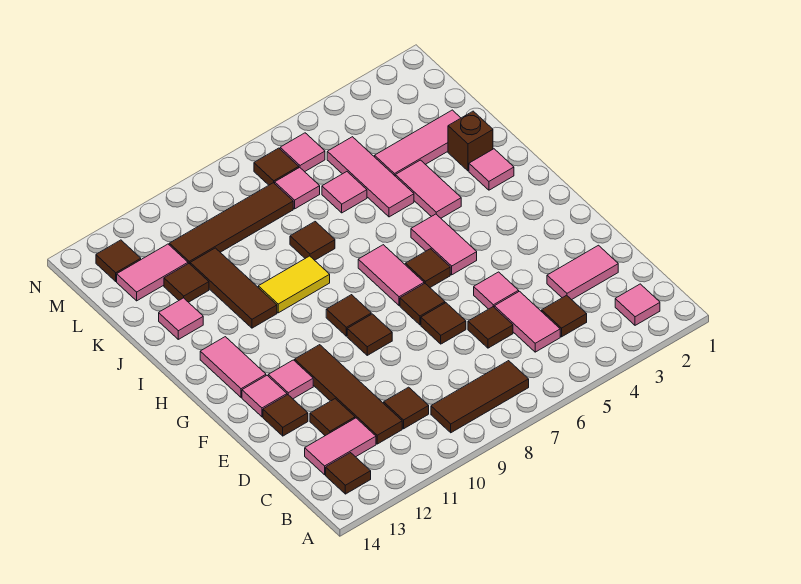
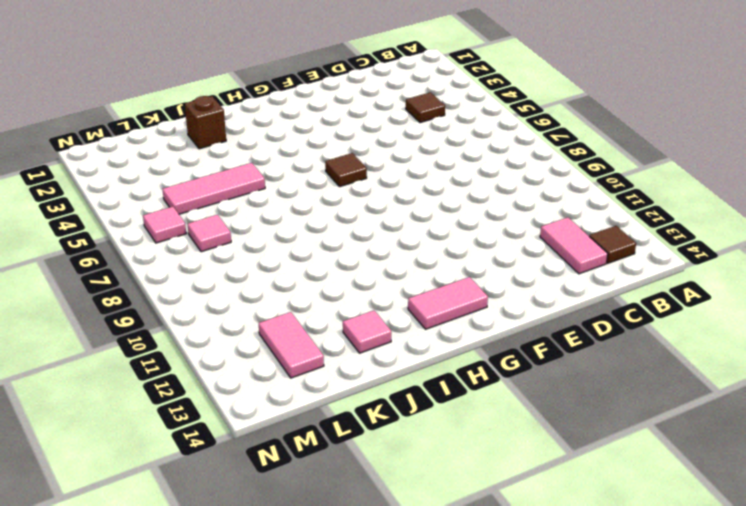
none -> pink 1x1 tile [615,284,660,325]
none -> brown 1x3 tile [431,361,529,433]
none -> pink 1x2 tile [494,291,560,352]
none -> brown 1x1 tile [384,387,429,429]

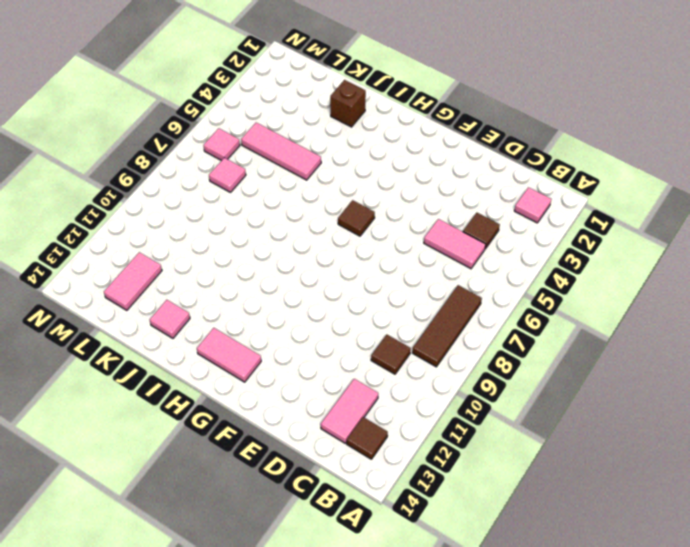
none -> brown 1x4 tile [295,345,402,444]
none -> pink 1x2 tile [547,245,618,300]
none -> brown 1x1 tile [468,307,513,348]
none -> brown 1x1 tile [310,399,355,436]

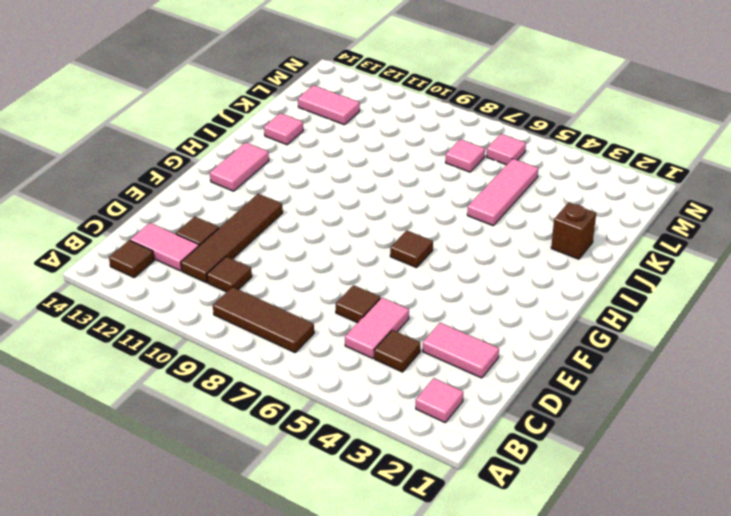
none -> pink 1x1 tile [474,272,519,309]
none -> brown 1x1 tile [421,303,466,344]
none -> brown 1x1 tile [263,395,308,436]
none -> brown 1x1 tile [400,284,445,325]

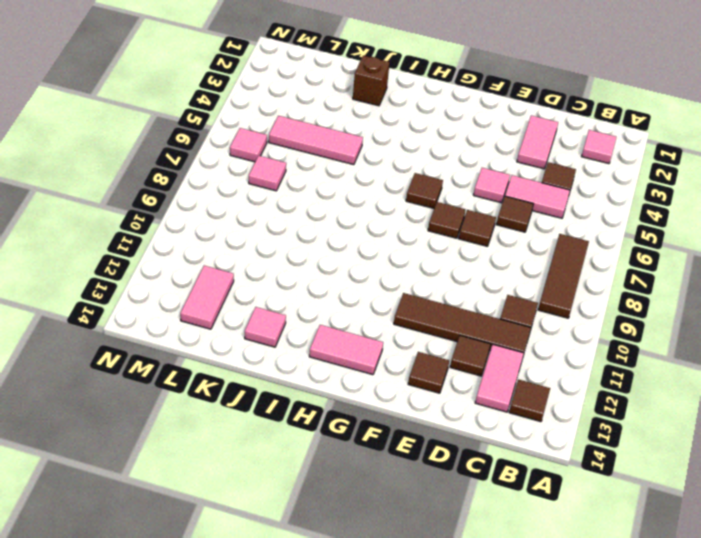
none -> brown 1x1 tile [347,314,392,355]
none -> pink 1x1 tile [268,360,313,399]
none -> pink 1x1 tile [242,376,287,417]
none -> pink 1x2 tile [411,214,477,275]

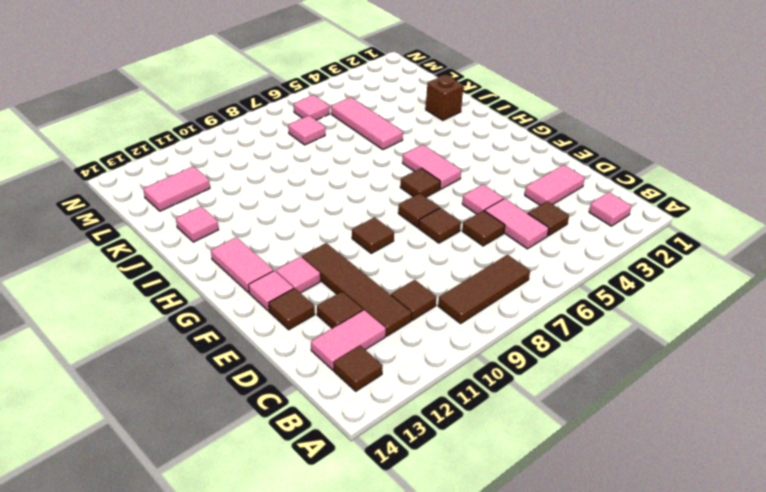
none -> pink 1x2 tile [358,245,424,305]
none -> brown 1x1 tile [326,295,371,336]
none -> pink 1x1 tile [469,149,514,190]
none -> pink 1x2 tile [395,160,461,218]

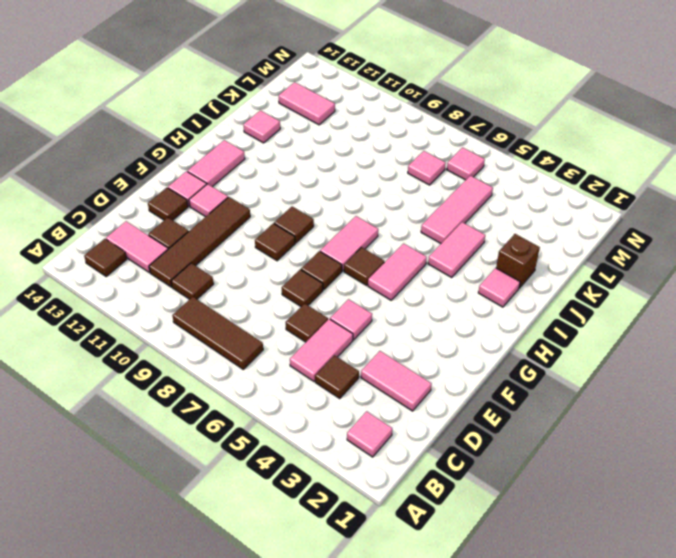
none -> yellow 1x2 tile [258,256,330,313]
none -> brown 1x3 tile [190,248,277,328]
none -> brown 1x1 tile [290,222,335,260]
none -> pink 1x3 tile [375,110,460,176]

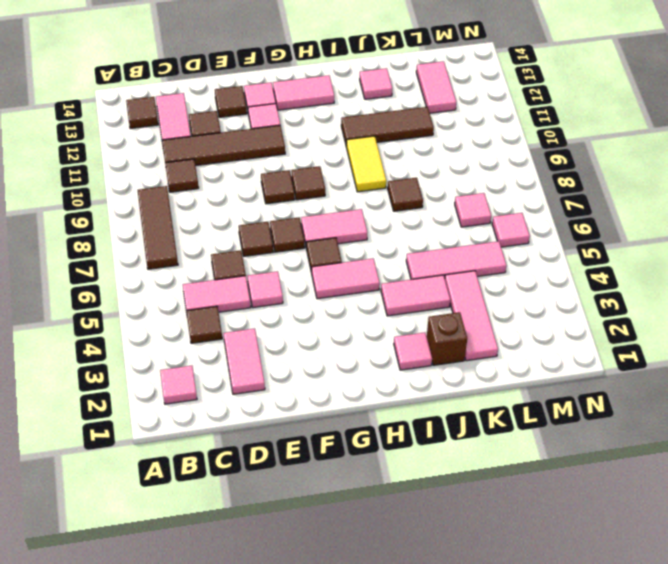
none -> pink 1x1 tile [322,172,367,213]
none -> brown 1x1 tile [164,264,209,302]
none -> brown 1x4 tile [169,183,293,264]
none -> brown 1x1 tile [254,148,299,185]

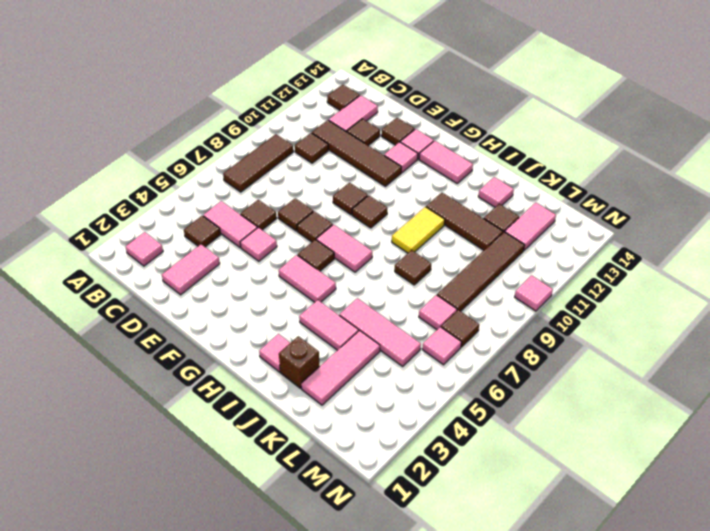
pink 1x1 tile [515,275,553,311] -> pink 1x1 tile moved to [322,172,367,213]
none -> brown 1x1 tile [96,240,141,281]

